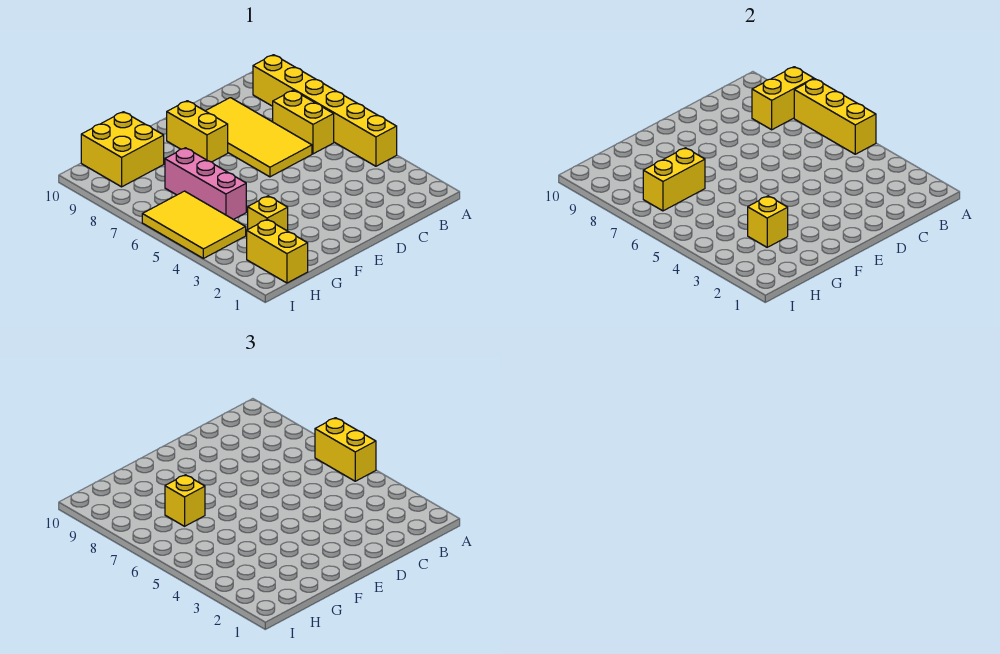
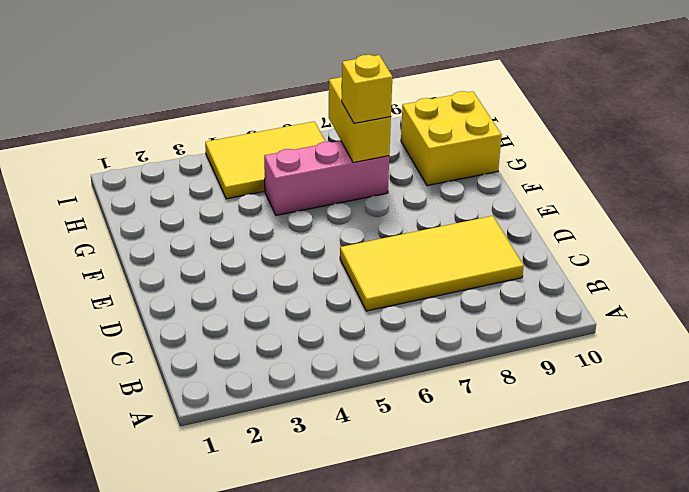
none -> yellow 1x6 brick [253,55,397,166]
none -> yellow 1x2 brick [273,90,334,154]
none -> yellow 1x2 brick [167,101,228,162]

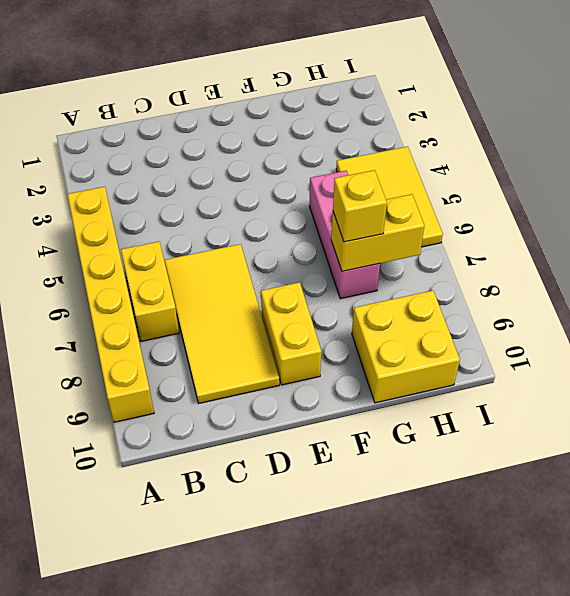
none -> yellow 1x1 brick [248,196,288,231]
none -> yellow 1x2 brick [247,219,308,283]
none -> yellow 1x3 brick [794,79,876,154]

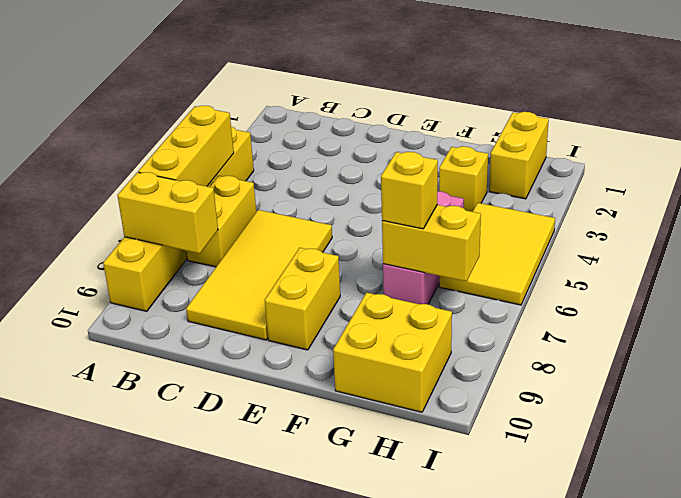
none -> yellow 1x1 brick [748,196,788,247]
none -> yellow 1x2 brick [315,418,376,481]

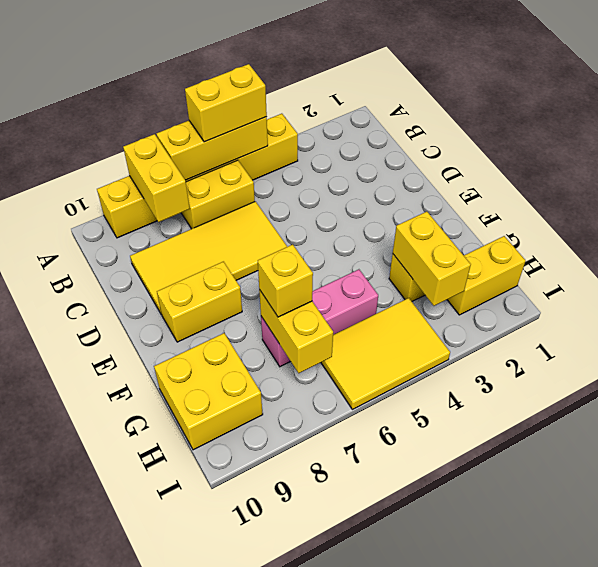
yellow 1x2 brick [393,212,471,306] -> yellow 1x1 brick [748,196,788,247]

